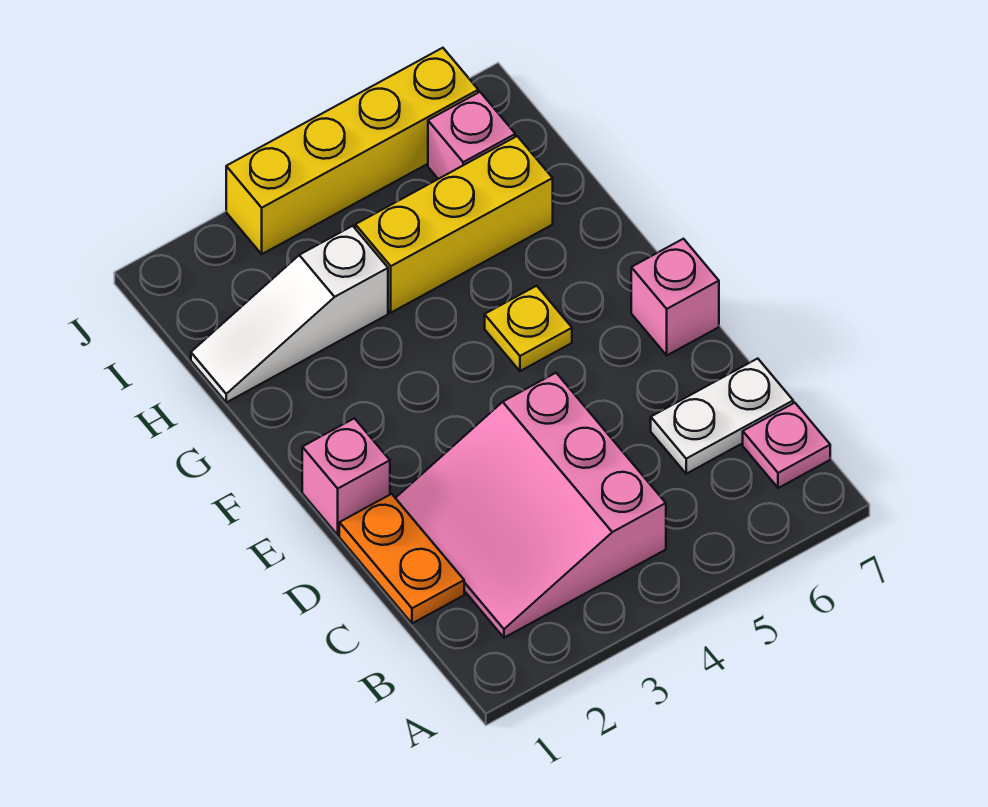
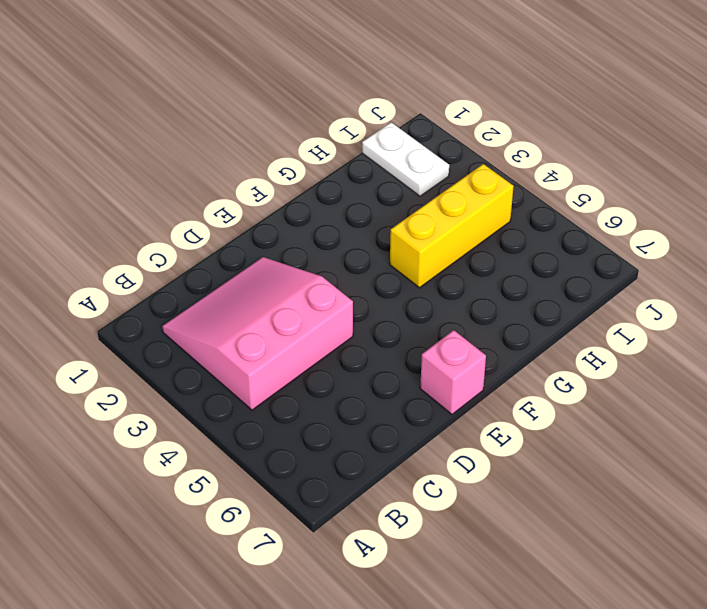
yellow 1x3 brick [390,164,514,288] -> yellow 1x3 brick turned to [355,136,553,313]
white 1x2 plate [362,123,449,196] -> white 1x2 plate moved to [651,359,793,474]
none -> pink 1x1 plate [743,403,830,488]
none -> orange 1x2 plate [339,494,464,623]

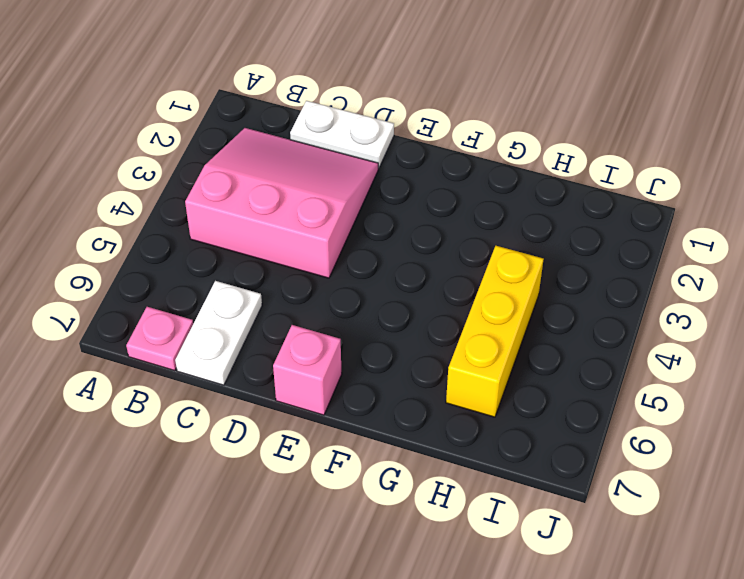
white 1x2 plate [290,101,394,168] -> orange 1x2 plate [339,494,464,623]
none -> pink 1x1 brick [302,418,390,535]
none -> yellow 1x1 plate [485,286,572,371]

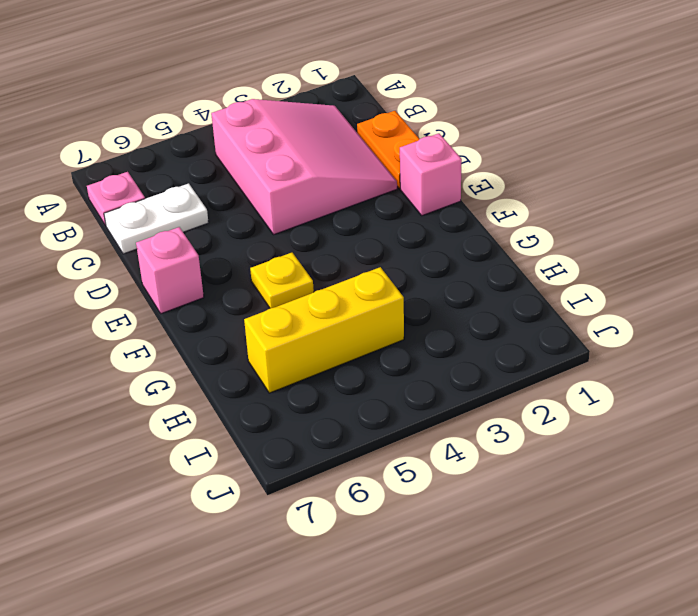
none -> white 1x3 slope [191,226,388,402]
none -> pink 1x1 brick [428,92,515,179]

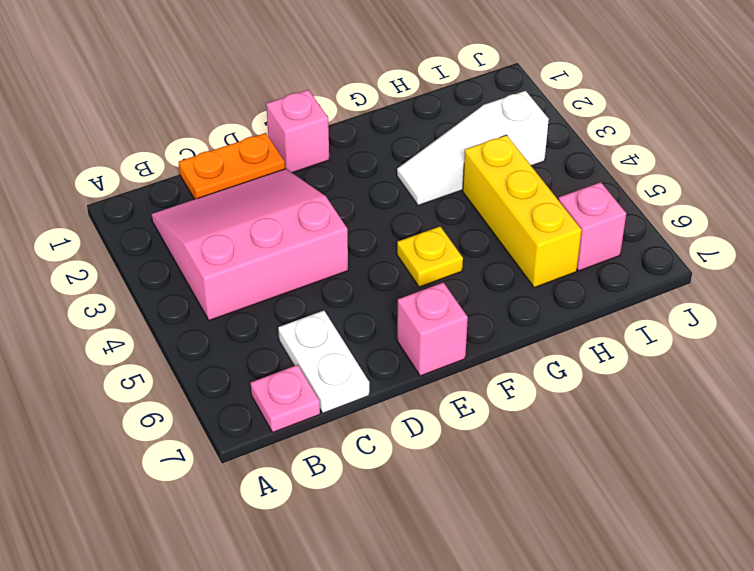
white 1x3 slope [397,91,549,205] -> white 1x3 slope turned to [191,226,388,402]
none -> yellow 1x4 brick [226,48,478,254]

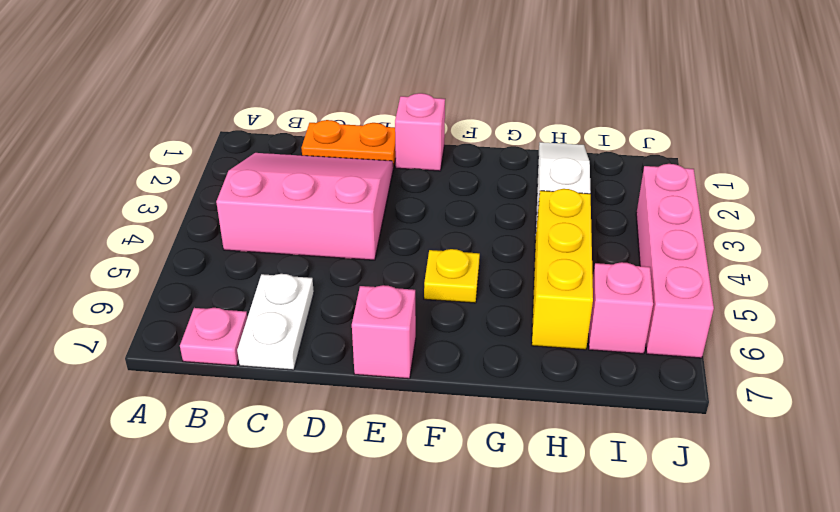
pink 1x4 brick [636,164,714,358] -> yellow 1x4 brick [226,48,478,254]

